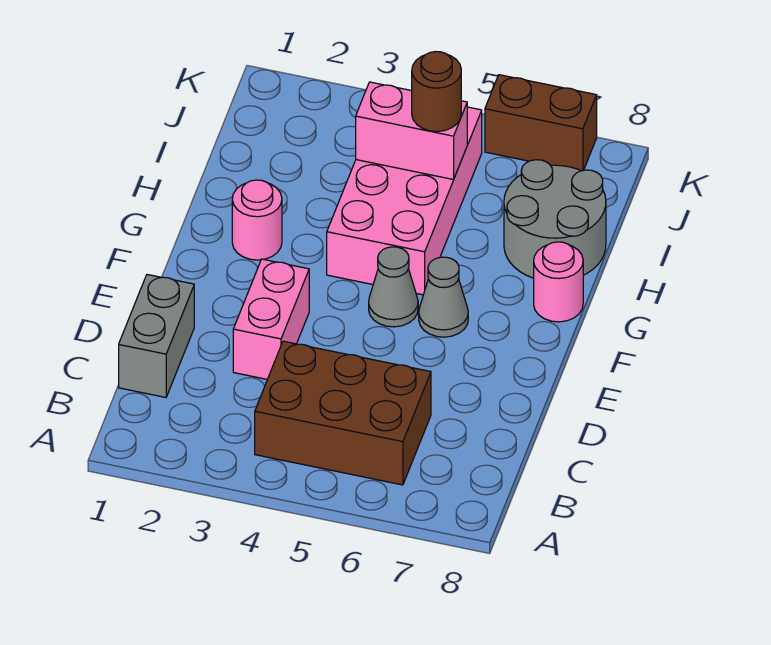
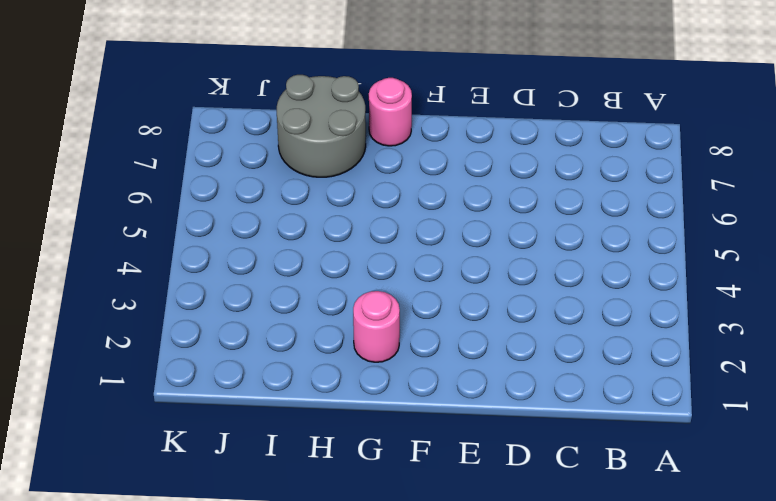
none -> brown 2x3 brick [255,341,431,485]
none -> grey 1x2 brick [119,275,194,397]
none -> pink 1x2 brick [233,259,309,379]

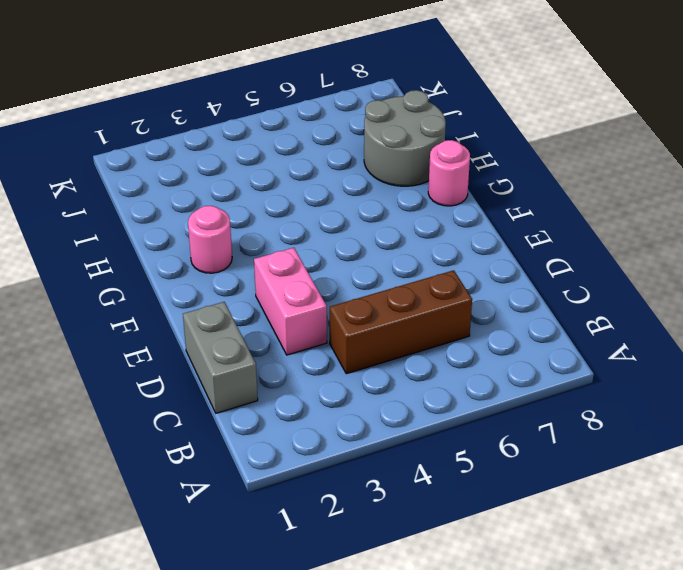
brown 1x3 brick [330,270,472,374] -> brown 2x3 brick [255,341,431,485]
none -> grey 1x1 cone [369,247,418,327]
none -> grey 1x1 cone [419,257,468,337]
none -> pink 2x4 brick [327,107,482,295]

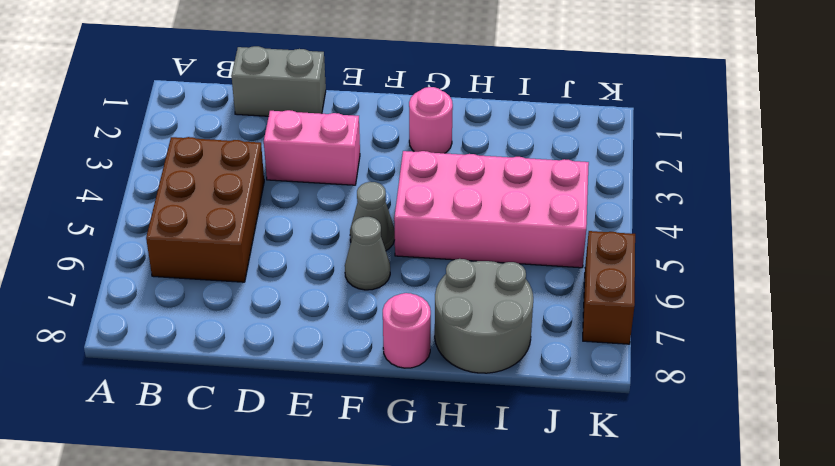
none -> pink 1x2 brick [356,82,467,180]
none -> brown 1x1 round brick [412,52,461,132]

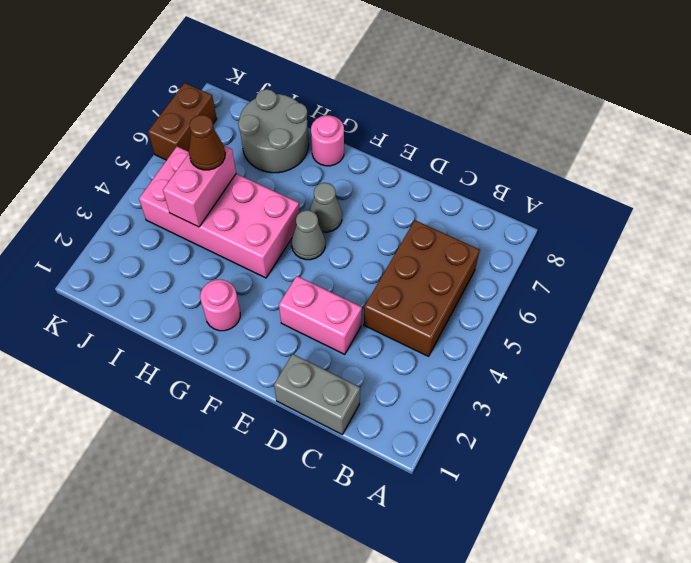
brown 1x1 cone [189,115,225,170] -> brown 1x1 round brick [412,52,461,132]

